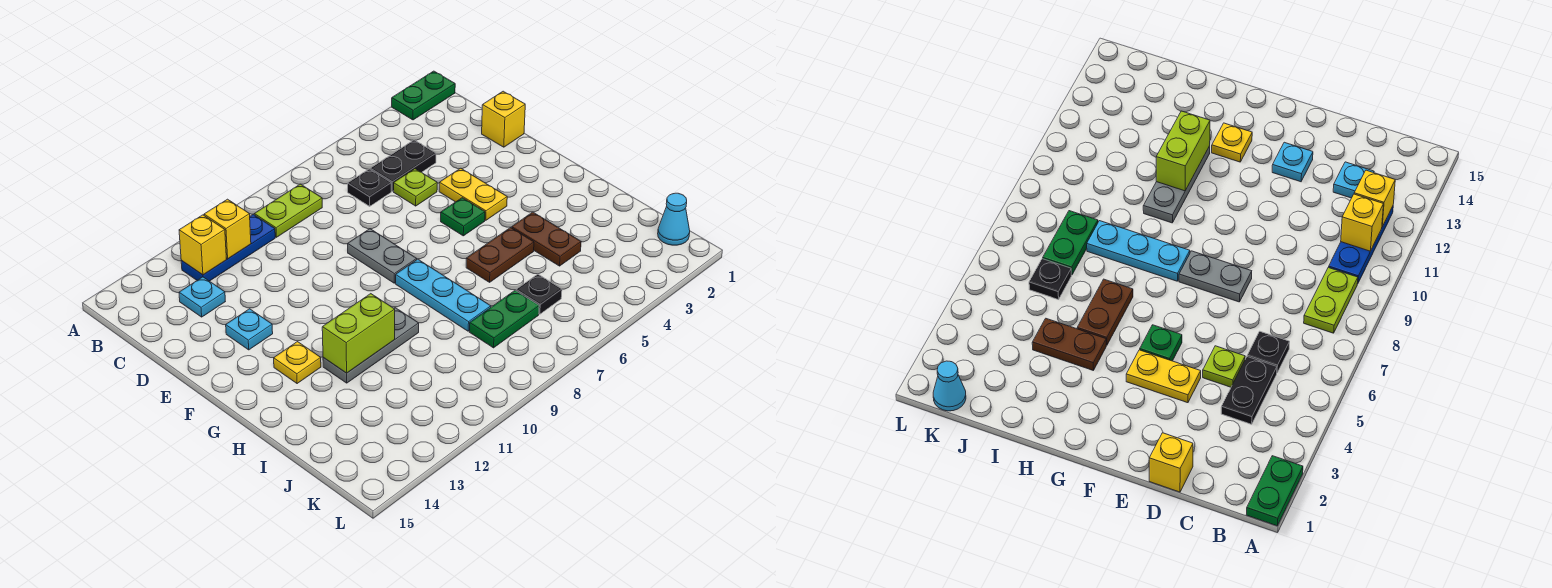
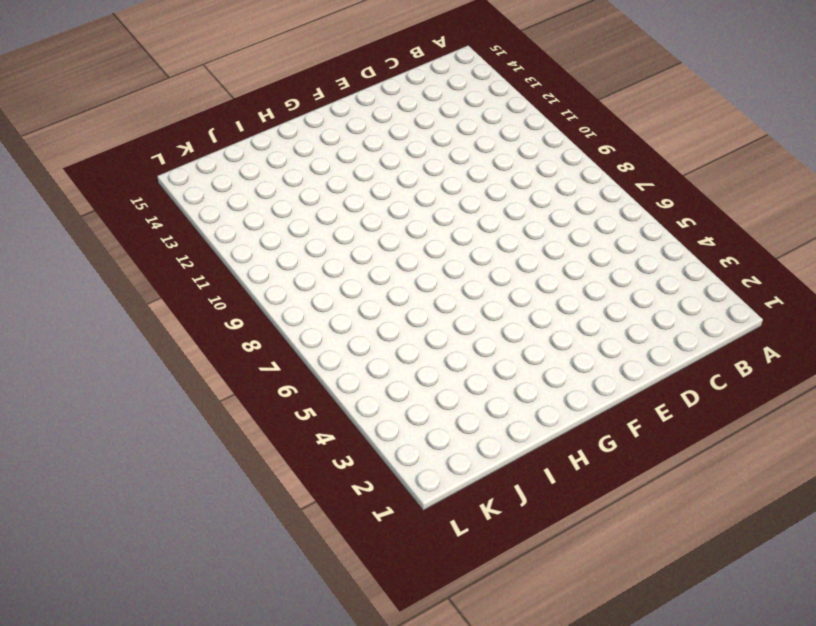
none -> green 1x2 plate [392,71,455,120]
none -> lime 1x2 plate [254,184,322,237]
none -> blue 1x3 plate [181,214,275,281]

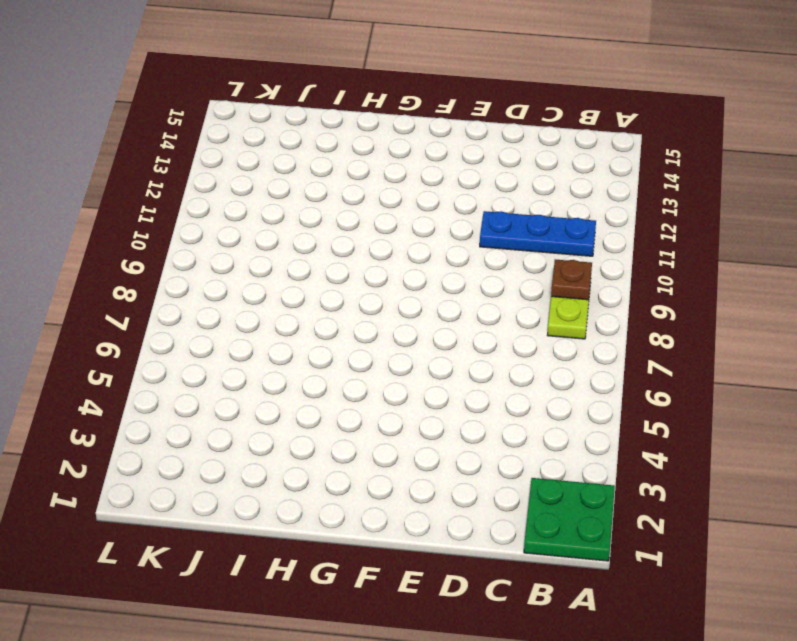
green 2x2 plate [524,478,615,561] -> green 1x2 plate [392,71,455,120]
brown 1x1 plate [551,259,592,300] -> none
blue 1x3 plate [480,211,596,256] -> blue 1x3 plate turned to [181,214,275,281]
none -> black 1x2 plate [370,140,436,191]
none -> black 1x1 plate [348,169,391,206]
none -> cyan 1x1 plate [179,277,225,317]

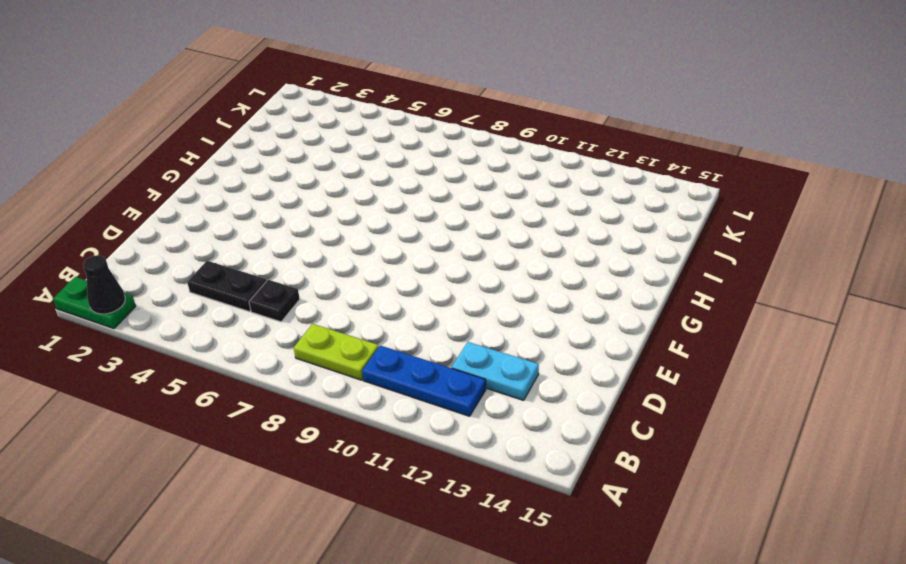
black 1x1 cone [83,255,125,314] -> none
cyan 1x2 plate [452,342,539,400] -> cyan 1x1 plate [179,277,225,317]
none -> yellow 1x1 brick [482,91,525,147]
none -> lime 1x1 plate [394,169,437,206]
none -> yellow 1x2 plate [439,168,507,220]

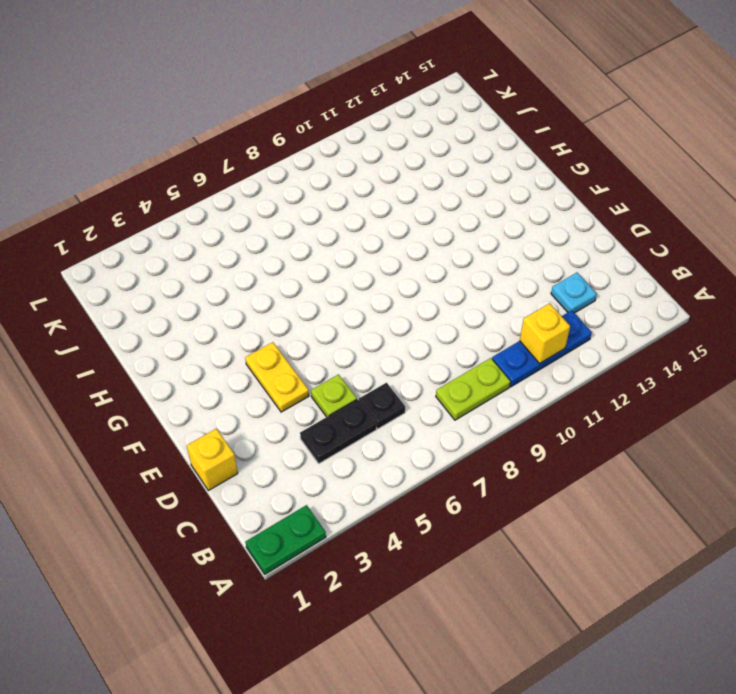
none -> grey 1x2 plate [348,229,417,283]
none -> cyan 1x1 plate [226,309,273,350]
none -> green 1x1 plate [441,198,485,236]

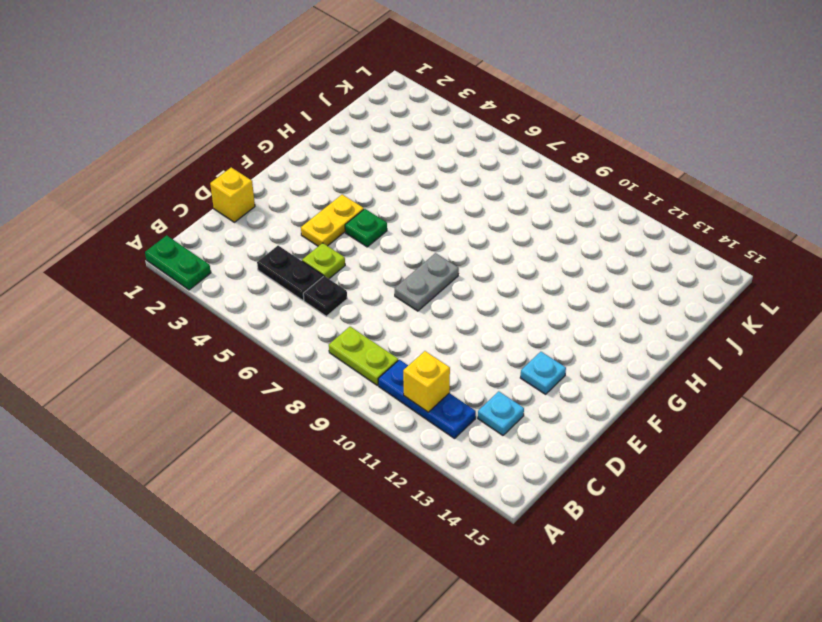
none -> cyan 1x3 plate [396,259,491,331]
none -> yellow 1x1 plate [274,342,321,384]
none -> brown 1x2 plate [512,212,581,266]

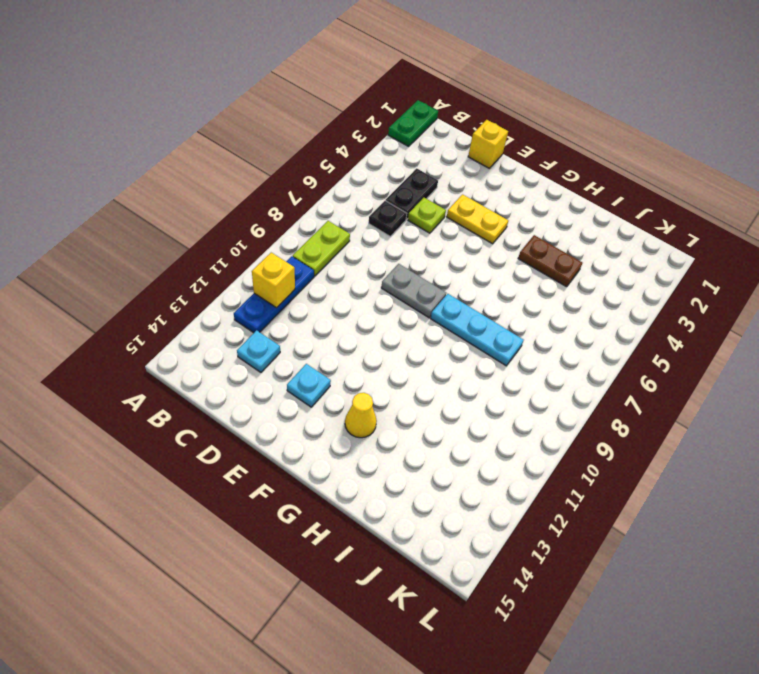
yellow 1x1 cone [345,393,377,438] -> yellow 1x1 plate [274,342,321,384]
none -> green 1x1 plate [441,198,485,236]
none -> brown 1x2 plate [466,227,534,282]
none -> grey 1x3 plate [323,308,419,383]

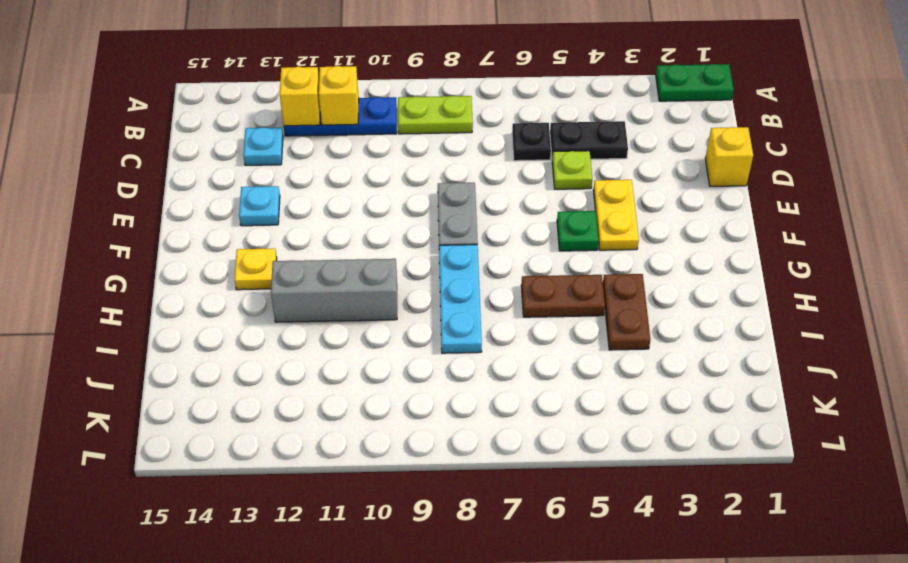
grey 1x3 brick [271,259,397,322] -> grey 1x3 plate [323,308,419,383]
none -> black 1x1 plate [516,274,562,314]
none -> green 1x2 plate [470,290,539,348]
none -> cyan 1x1 cone [658,193,690,245]

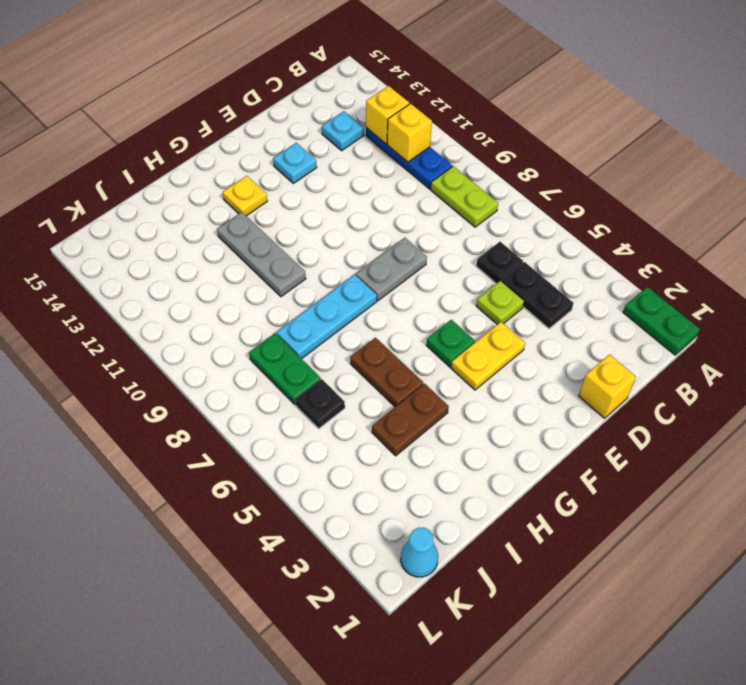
none -> lime 1x2 brick [322,294,395,373]

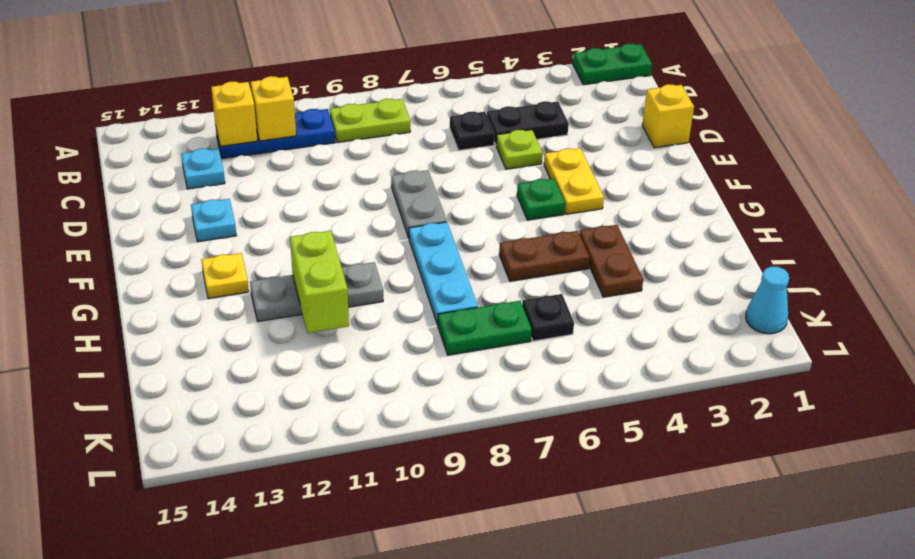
lime 1x2 brick [290,231,349,333] -> lime 1x2 brick turned to [322,294,395,373]

